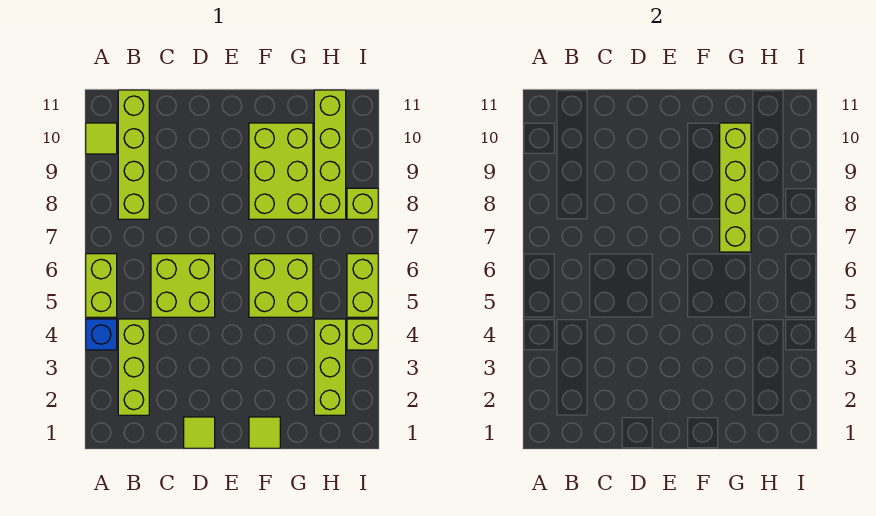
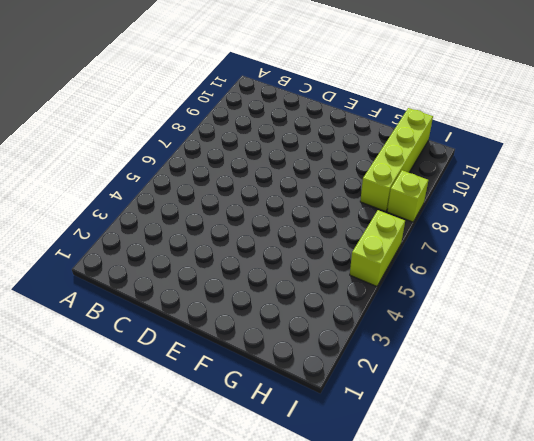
none -> blue 1x1 brick [86,319,117,350]
none -> lime 1x2 brick [86,254,117,317]
none -> lime 1x1 tile [86,123,117,154]

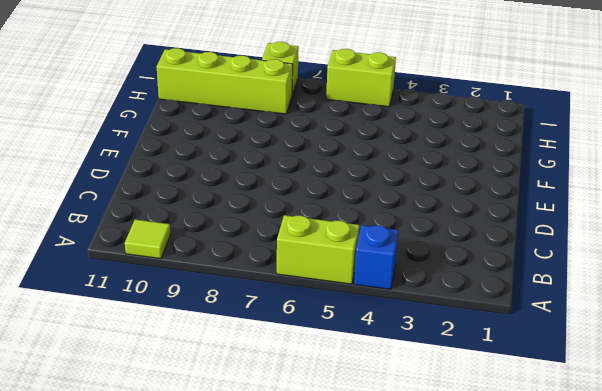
none -> lime 1x3 brick [118,319,149,415]
none -> lime 1x4 brick [118,90,149,219]
none -> lime 2x2 brick [151,254,215,317]

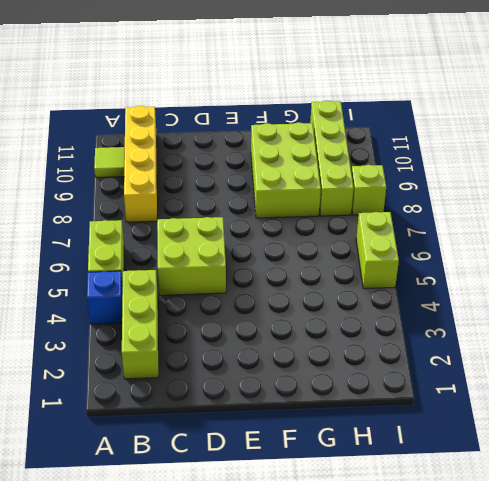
yellow 1x4 brick [124,106,157,222] -> lime 1x4 brick [118,90,149,219]
none -> lime 1x1 tile [184,417,215,448]
none -> lime 1x1 tile [249,417,280,448]
none -> lime 2x2 brick [249,254,313,317]

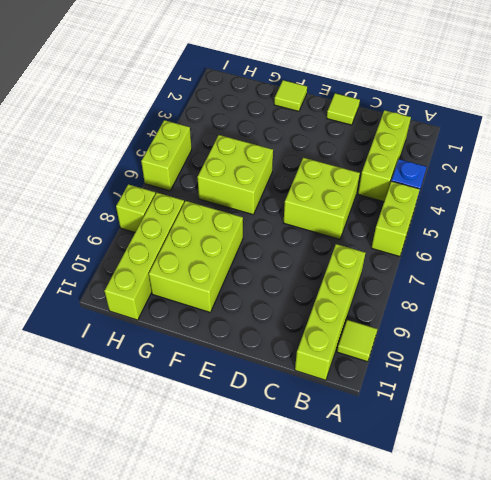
none -> lime 1x3 brick [314,319,346,415]
none -> lime 1x1 brick [347,319,378,350]
none -> lime 1x4 brick [720,123,751,252]

